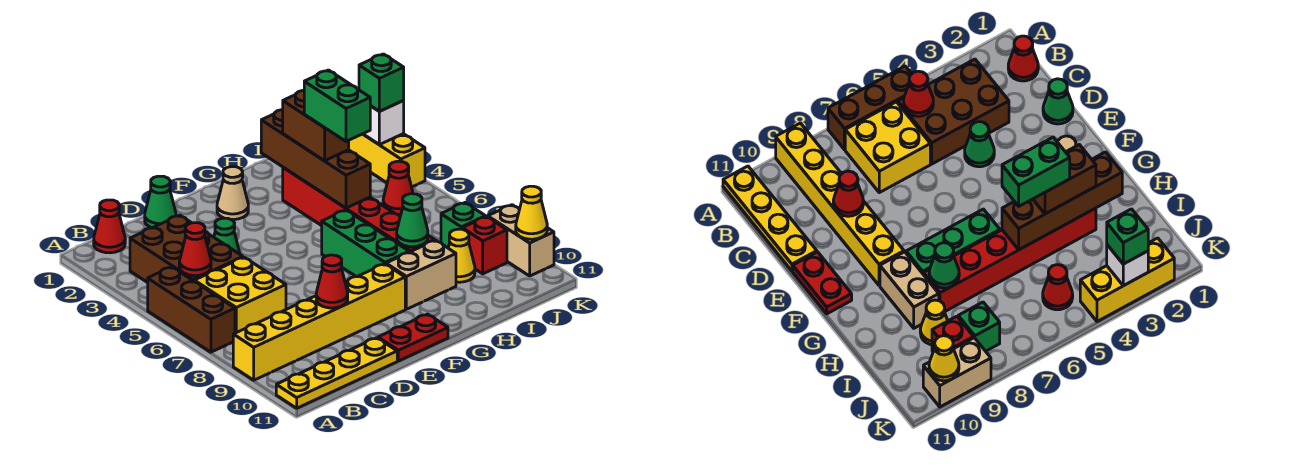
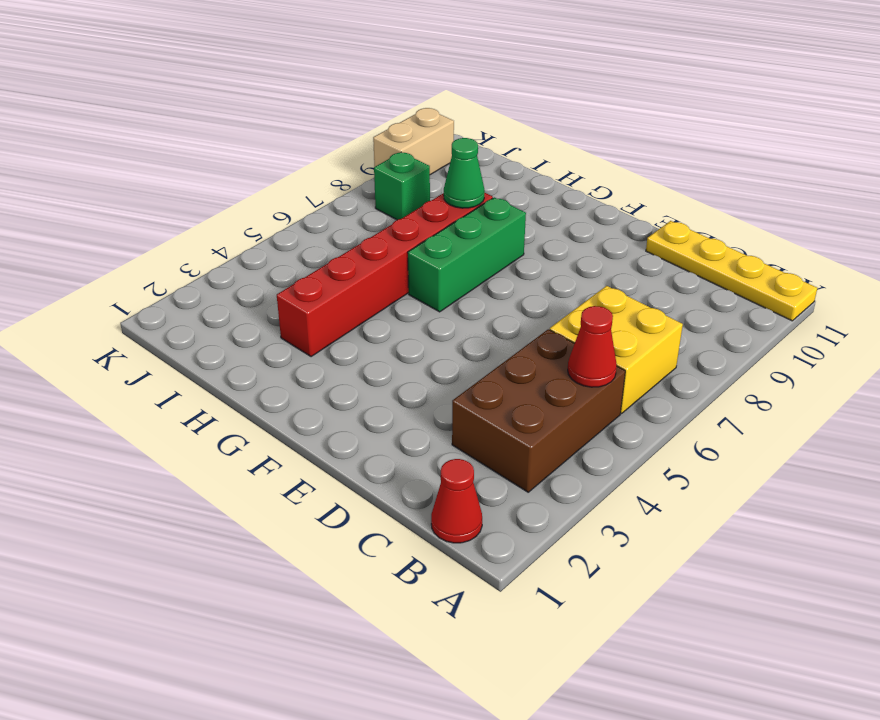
none -> brown 1x3 brick [148,267,235,352]
none -> yellow 1x6 brick [233,264,405,380]
none -> green 1x1 cone [145,176,176,228]

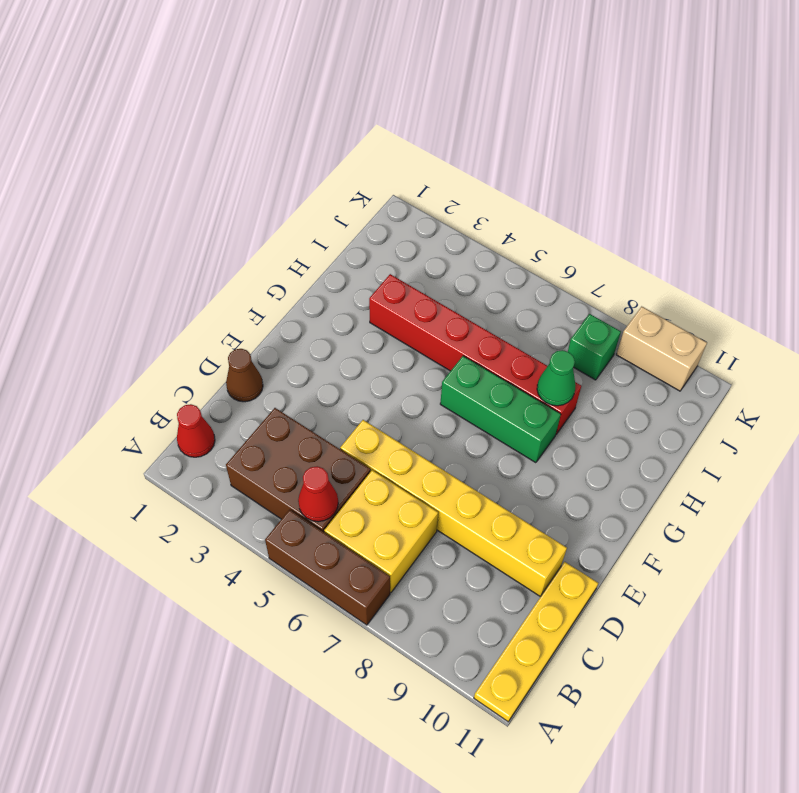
brown 1x1 cone [226,349,263,402] -> green 1x1 cone [145,176,176,228]
yellow 1x6 brick [340,420,567,596] -> yellow 1x6 brick turned to [233,264,405,380]
none -> green 1x1 cone [214,218,240,254]
none -> red 1x2 plate [378,314,448,361]
none -> tan 1x1 cone [217,167,248,220]

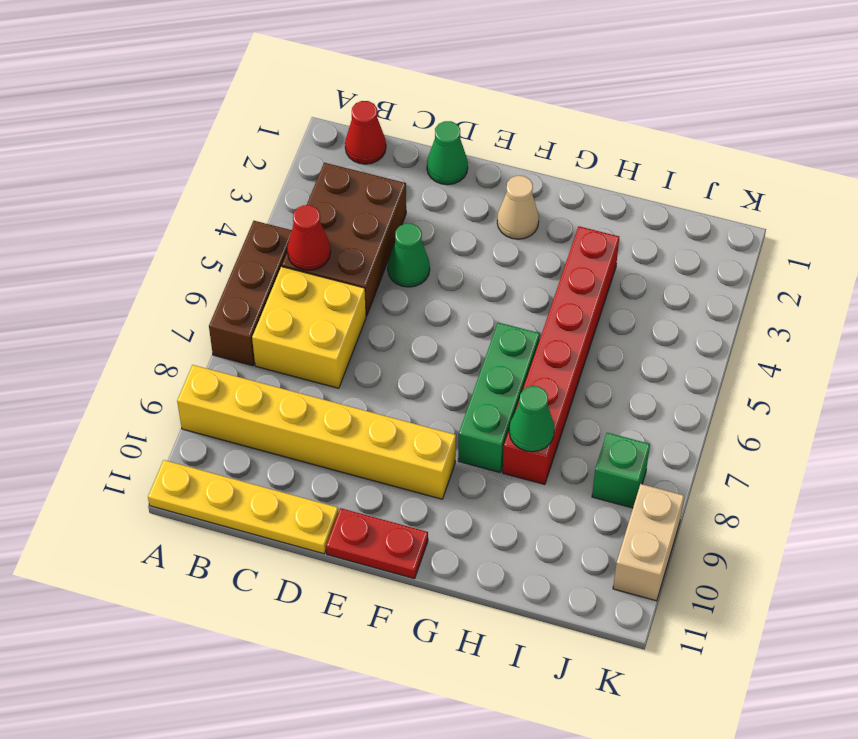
none -> tan 1x2 brick [386,240,456,309]
none -> yellow 1x1 cone [448,229,475,282]
none -> red 1x1 cone [383,161,413,214]

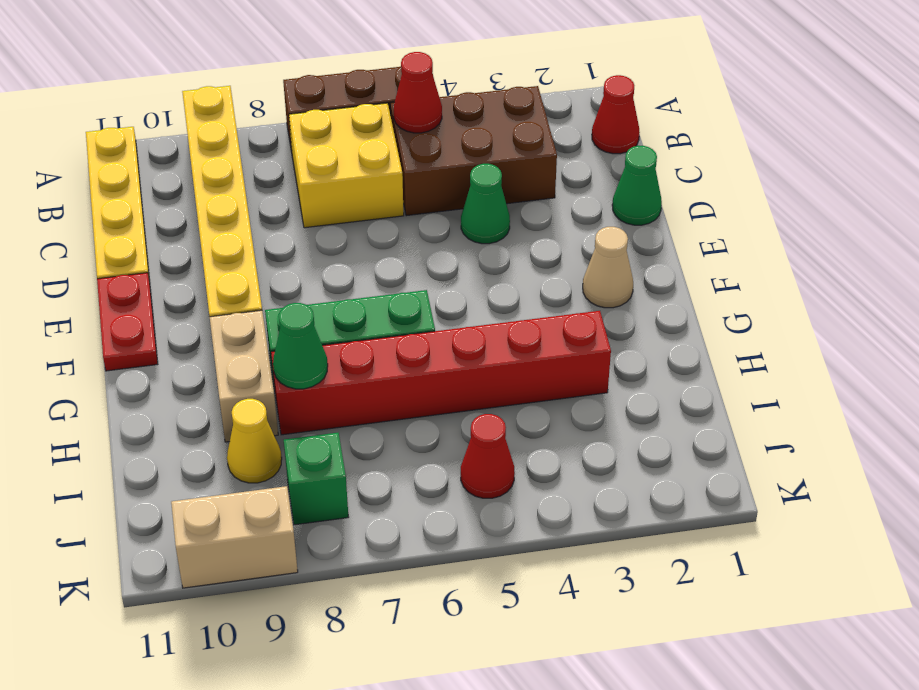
none -> red 1x1 brick [462,217,507,274]
none -> yellow 1x3 brick [349,134,425,187]
none -> red 1x1 cone [316,255,348,308]

